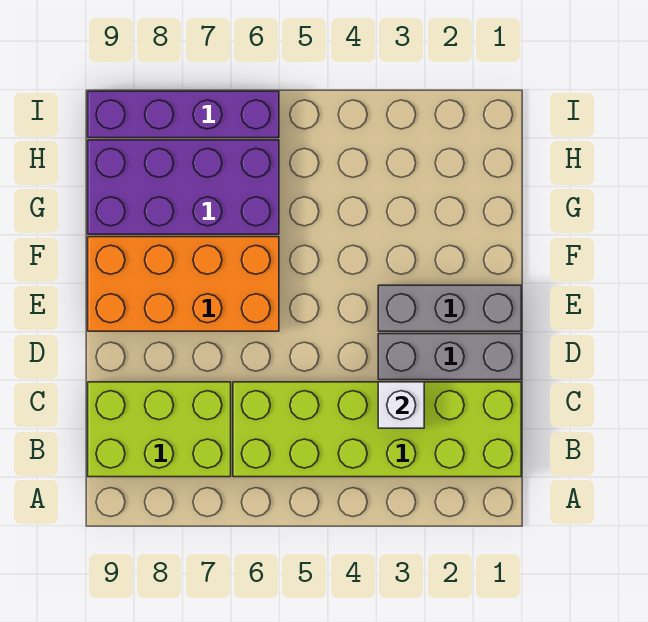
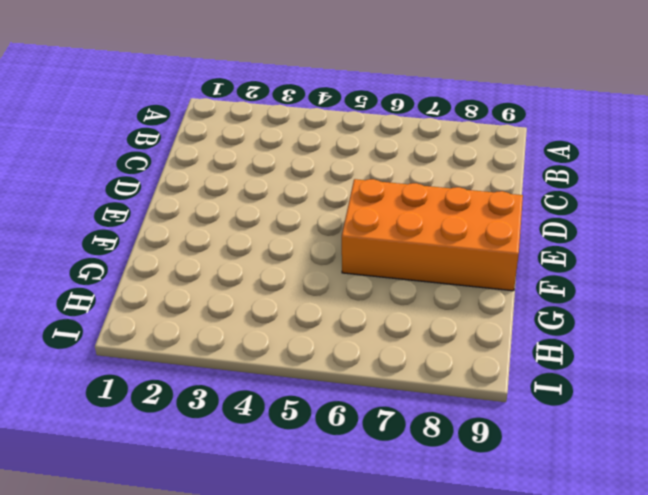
none -> lime 2x6 brick [233,382,521,477]
none -> lime 2x3 brick [88,382,231,477]

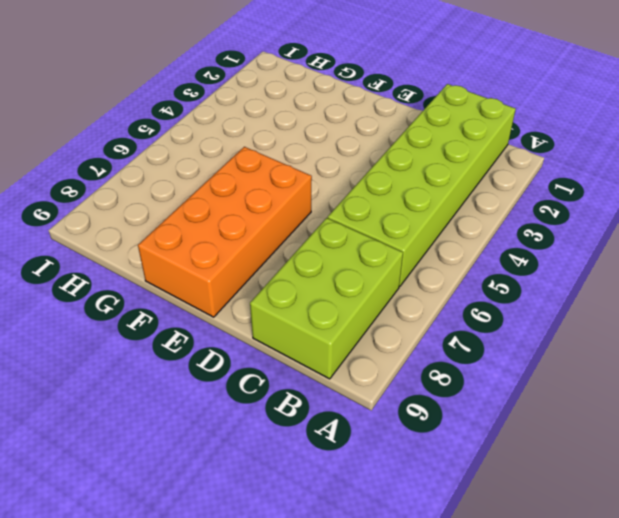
none -> grey 1x3 brick [378,334,521,380]
none -> grey 1x3 brick [378,285,521,331]

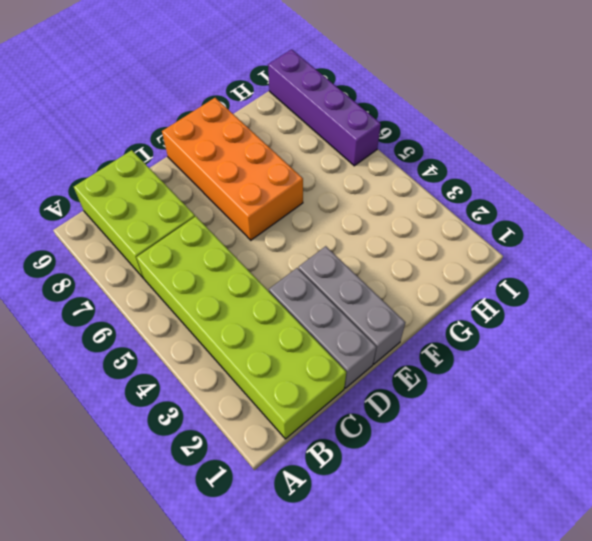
none -> purple 2x4 brick [88,140,279,234]
none -> white 1x1 brick [378,382,424,428]

